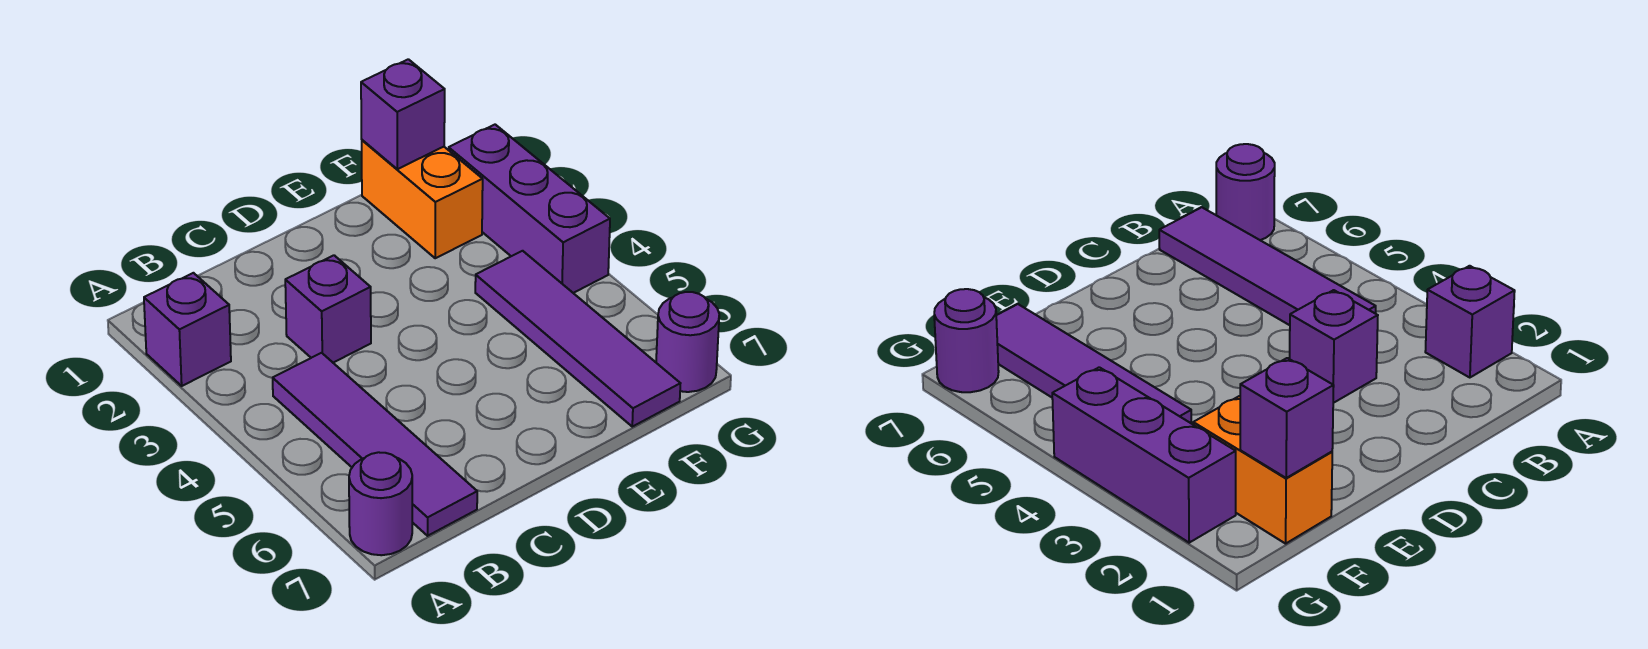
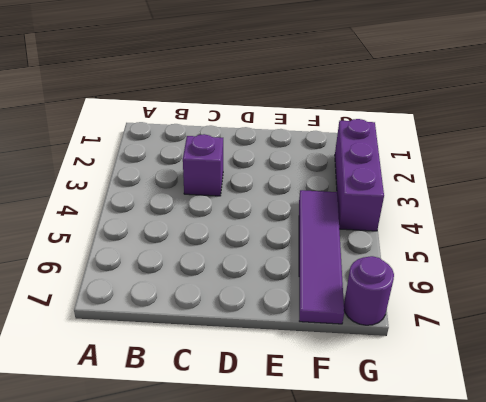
none -> purple 1x1 brick [144,273,231,386]
none -> purple 1x1 round brick [349,452,412,555]

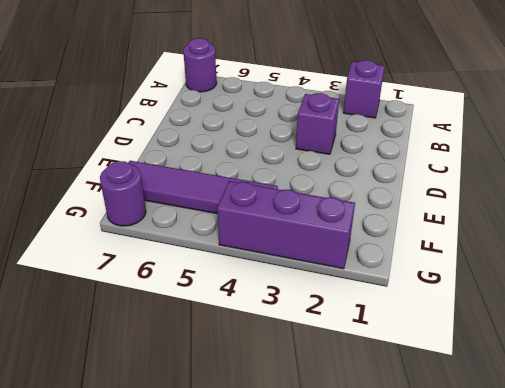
none -> purple 1x4 tile [273,353,477,536]
none -> orange 1x2 brick [362,140,483,258]

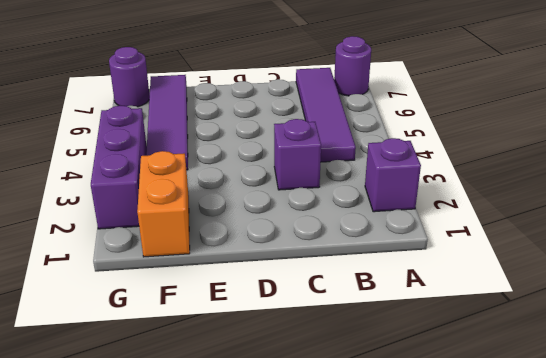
none -> purple 1x1 brick [361,59,445,169]

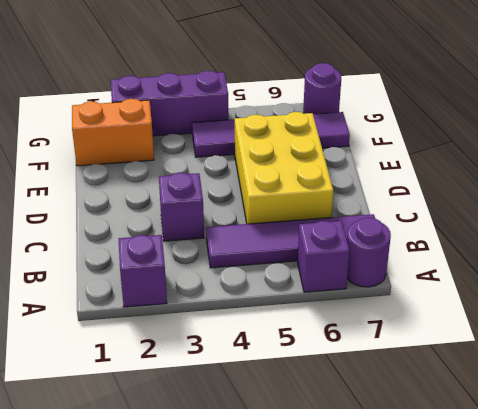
purple 1x1 brick [298,221,350,292] -> purple 1x1 brick moved to [361,59,445,169]
yellow 2x3 brick [235,112,333,224] -> none

